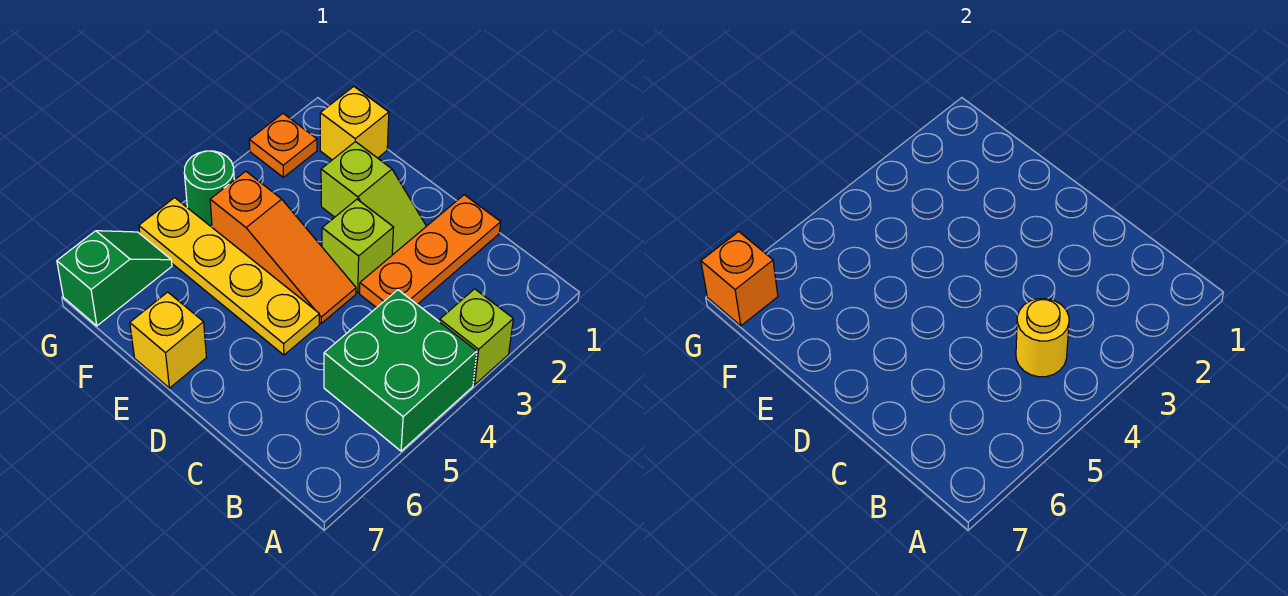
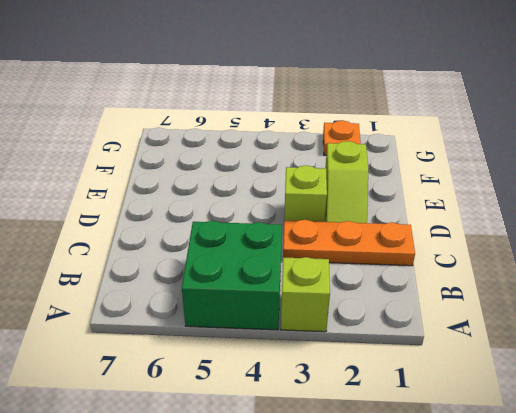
none -> orange 1x3 slope [210,171,356,323]
none -> yellow 1x4 plate [139,198,319,355]
none -> yellow 1x1 brick [130,292,207,388]

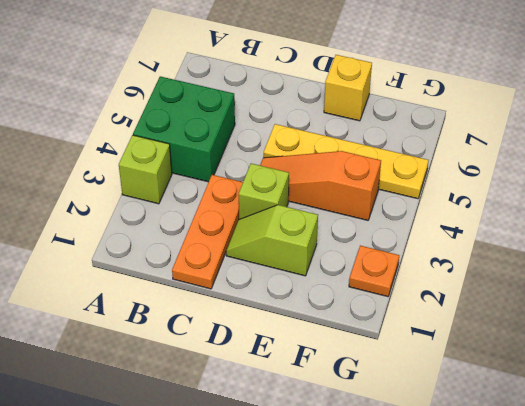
none -> yellow 1x1 brick [320,86,389,160]
none -> green 1x1 round brick [184,151,234,227]
none -> green 1x2 slope [57,231,172,326]

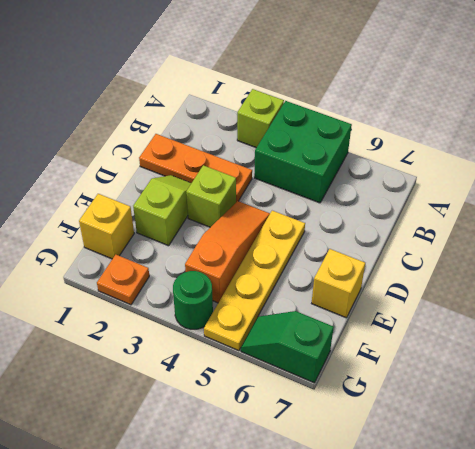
none -> yellow 1x1 round brick [1016,299,1069,377]
none -> orange 1x1 brick [701,232,778,326]

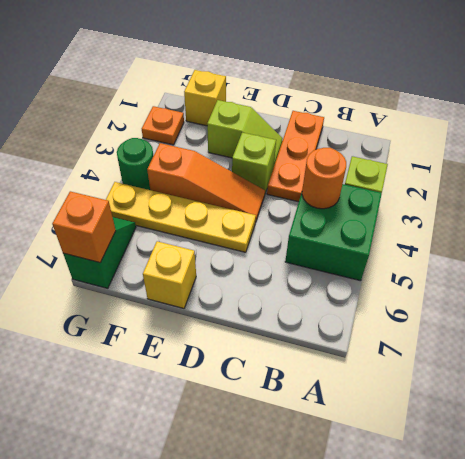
orange 1x1 round brick [302,148,346,209] -> yellow 1x1 round brick [1016,299,1069,377]

